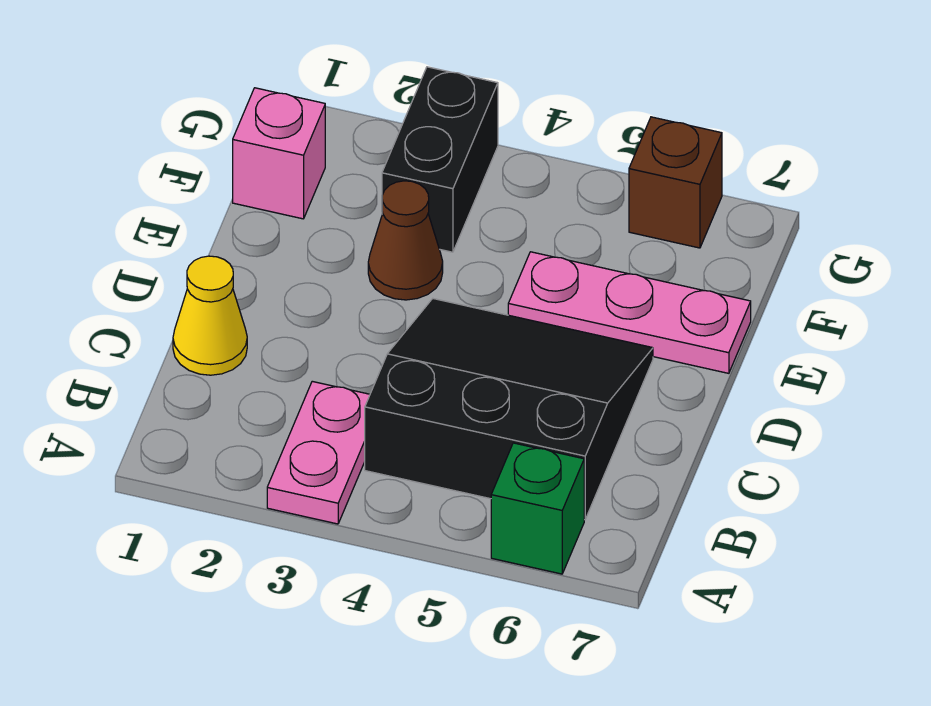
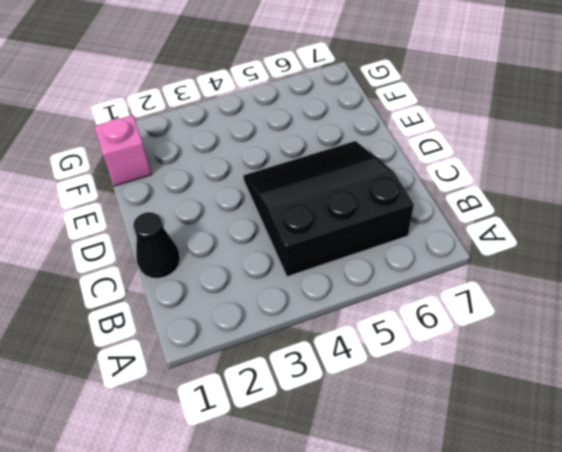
black 1x1 cone [133,212,180,278] -> yellow 1x1 cone [173,256,247,375]
none -> pink 1x2 plate [267,381,370,524]
none -> green 1x1 brick [491,443,584,574]

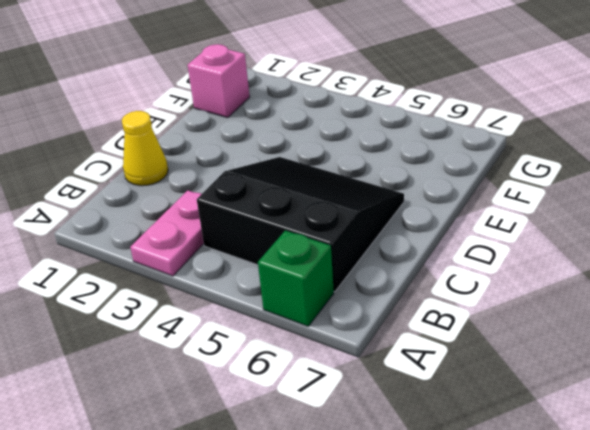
none -> brown 1x1 cone [368,181,443,300]
none -> pink 1x3 plate [508,252,751,373]

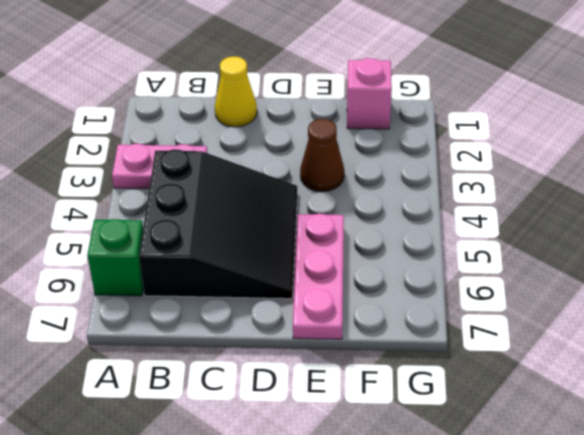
none -> black 1x2 brick [382,67,498,252]
none -> brown 1x1 brick [629,117,722,248]

